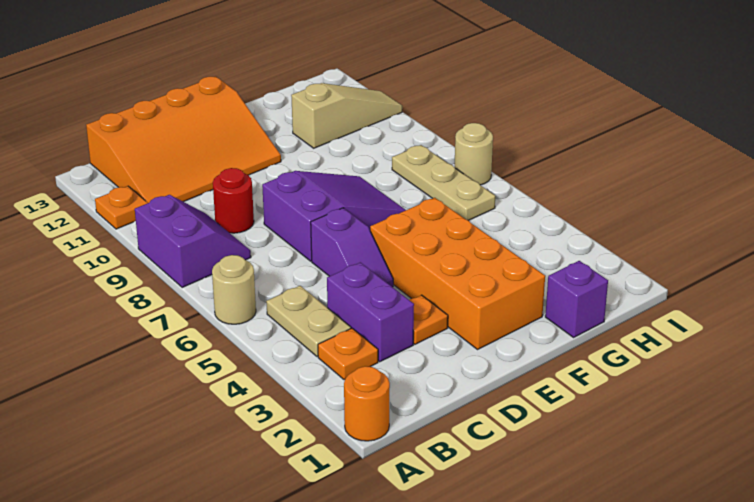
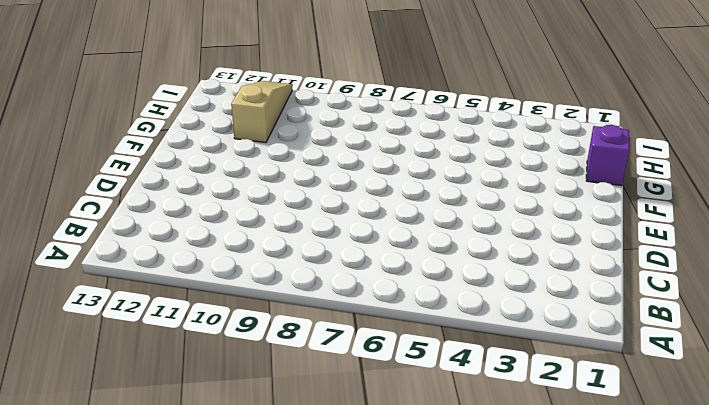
none -> orange 1x1 round brick [344,366,390,441]
none -> tan 1x1 round brick [212,255,256,324]
none -> purple 2x2 slope [135,195,251,288]

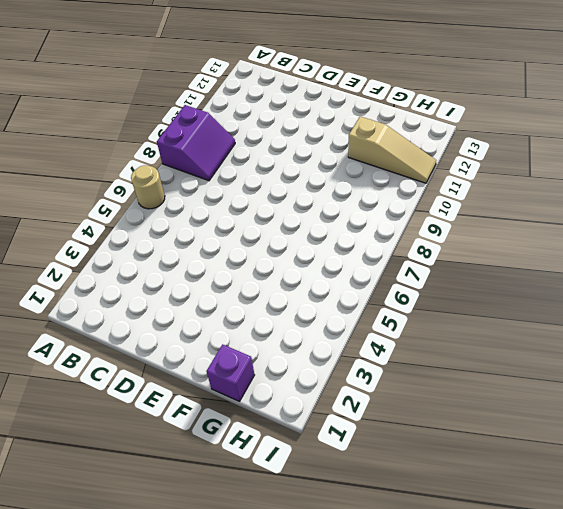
none -> orange 1x1 round brick [344,366,390,441]
none -> orange 1x1 plate [95,186,148,229]
none -> orange 1x1 plate [318,328,378,379]

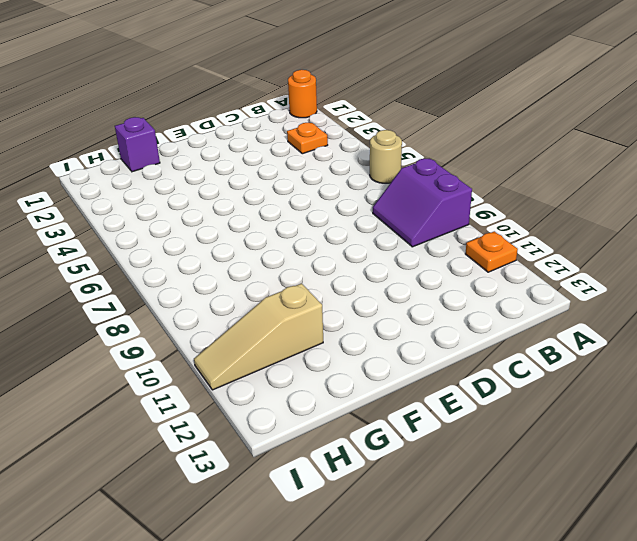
none -> tan 1x2 plate [266,286,351,357]
none -> orange 3x4 slope [86,76,281,203]
none -> purple 1x2 brick [327,262,414,362]

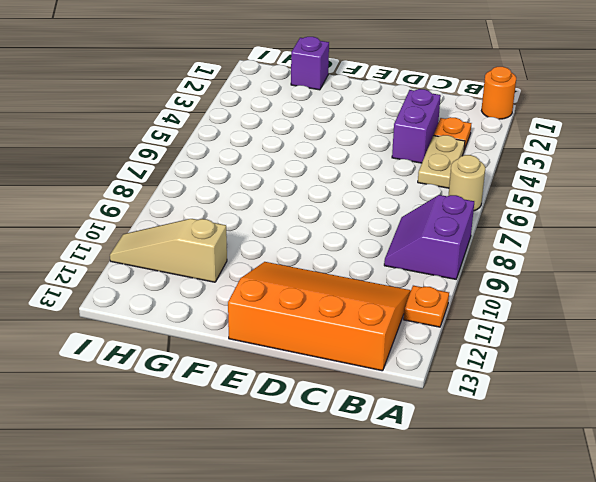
none -> red 1x1 round brick [213,168,254,233]
none -> orange 1x1 plate [410,295,448,344]
none -> purple 1x2 slope [311,208,393,287]

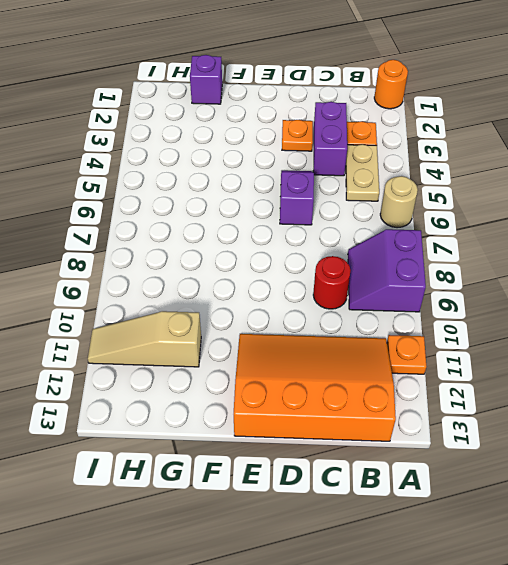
none -> purple 2x3 slope [262,171,406,261]
none -> orange 2x4 brick [370,198,545,349]
none -> tan 1x3 plate [392,145,495,221]

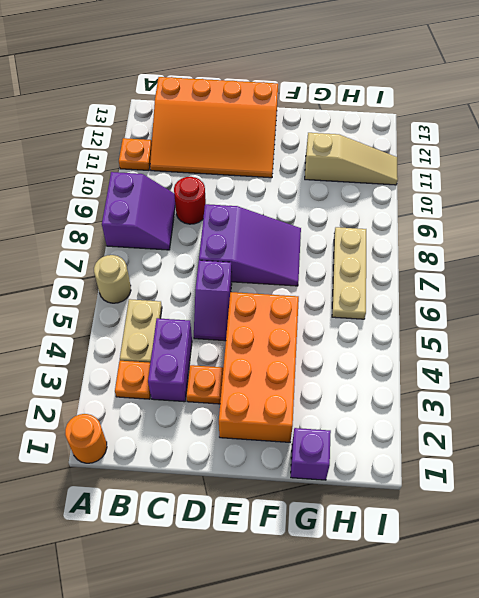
none -> tan 1x1 round brick [454,123,493,185]

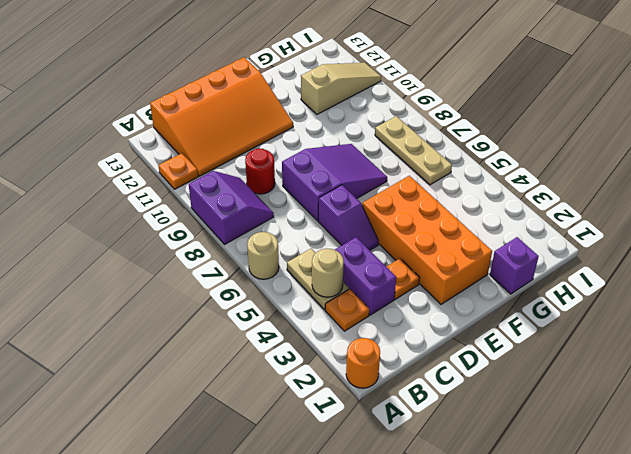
tan 1x1 round brick [312,249,344,297] -> tan 1x1 round brick moved to [454,123,493,185]

